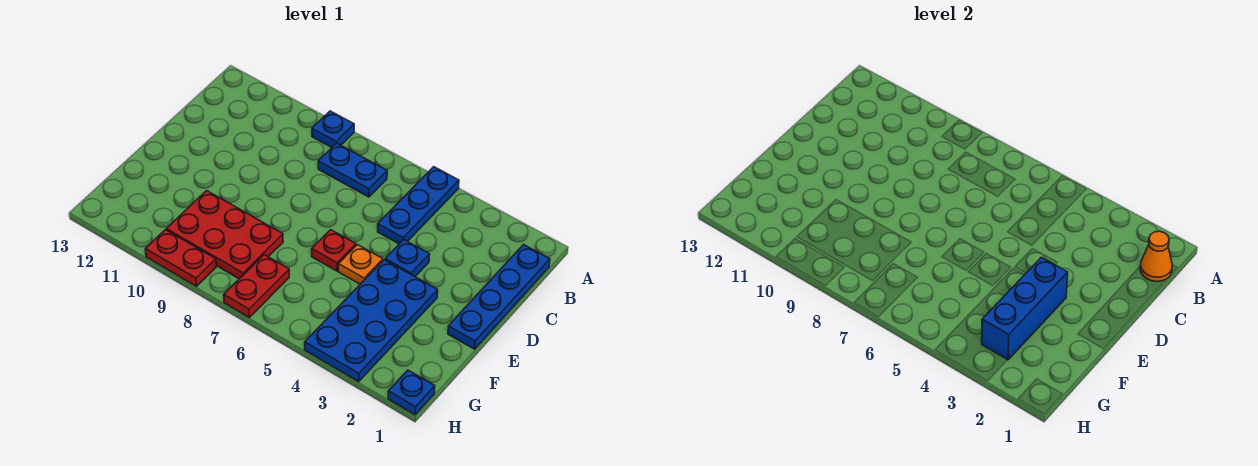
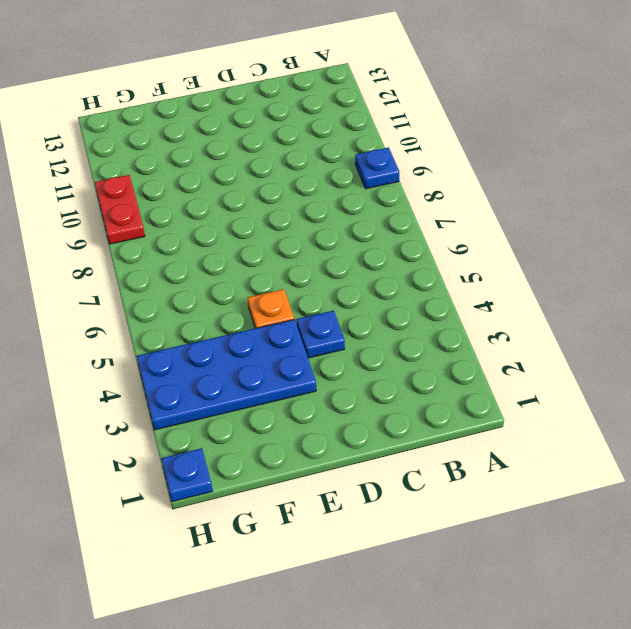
none -> blue 1x3 plate [378,167,459,244]
none -> blue 1x4 plate [448,245,550,349]
none -> blue 1x2 plate [318,143,387,197]

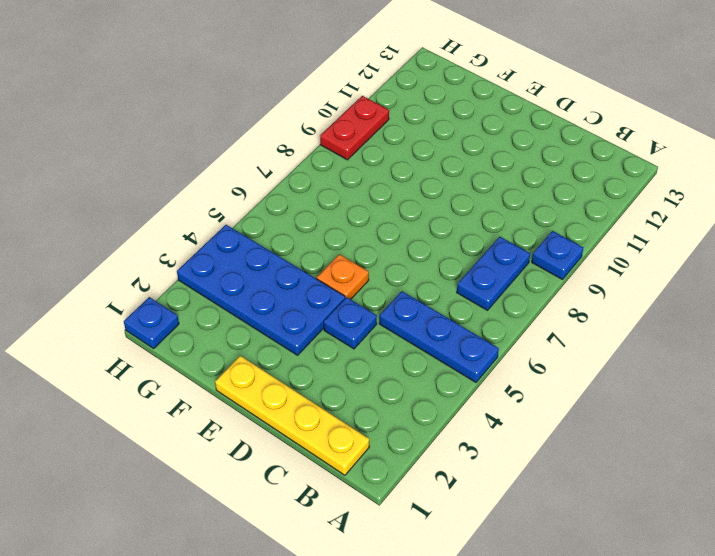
yellow 1x4 plate [215,356,369,475] -> blue 1x4 plate [448,245,550,349]
none -> red 1x1 plate [312,230,356,271]
none -> red 2x3 plate [166,191,283,279]
none -> red 1x2 plate [224,255,289,317]

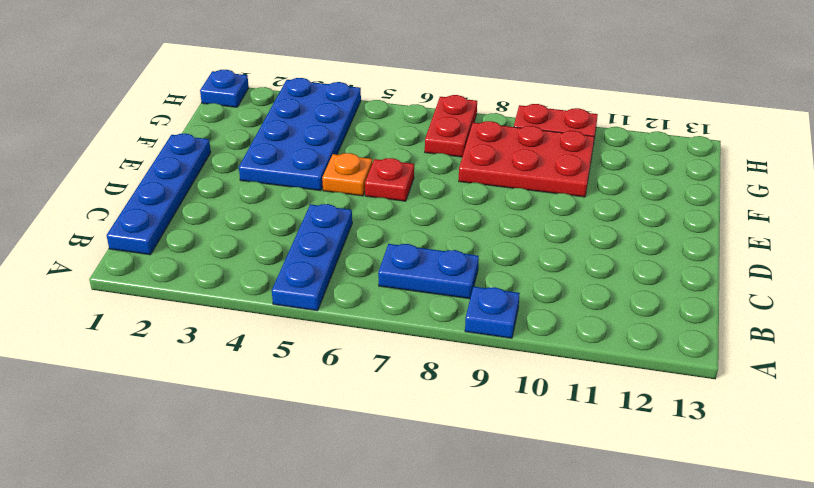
none -> blue 1x1 plate [385,240,430,277]
none -> orange 1x1 cone [1140,231,1172,281]
none -> blue 1x3 brick [982,257,1068,360]

